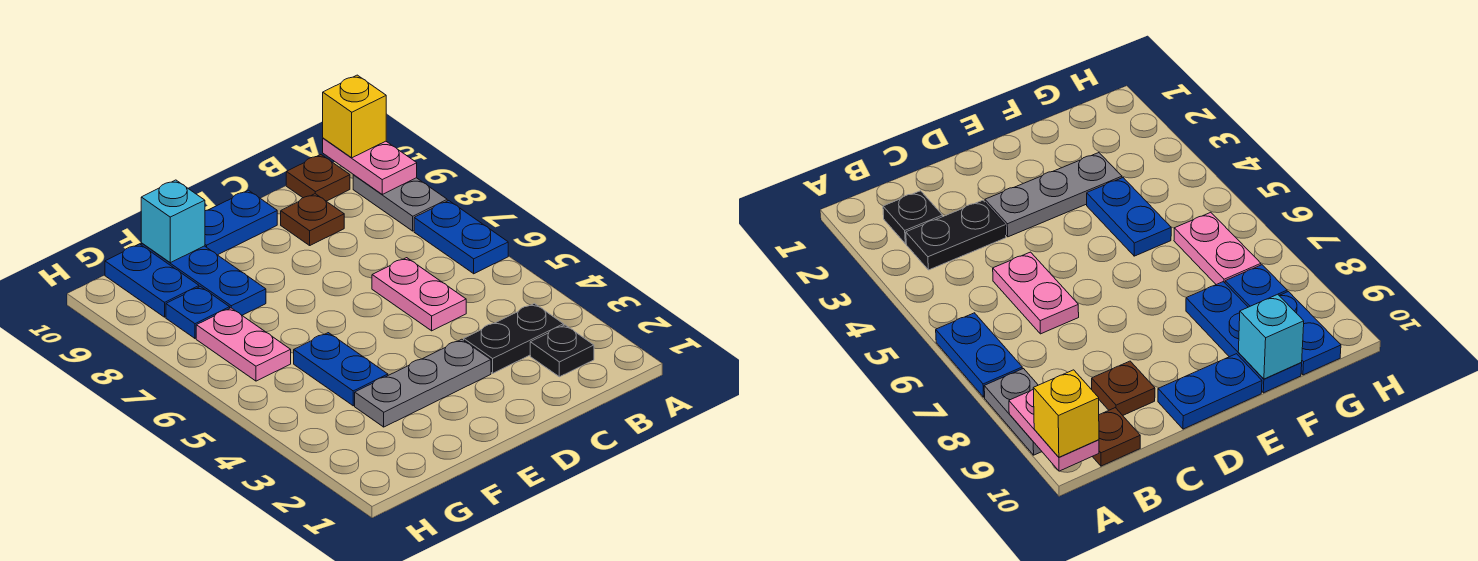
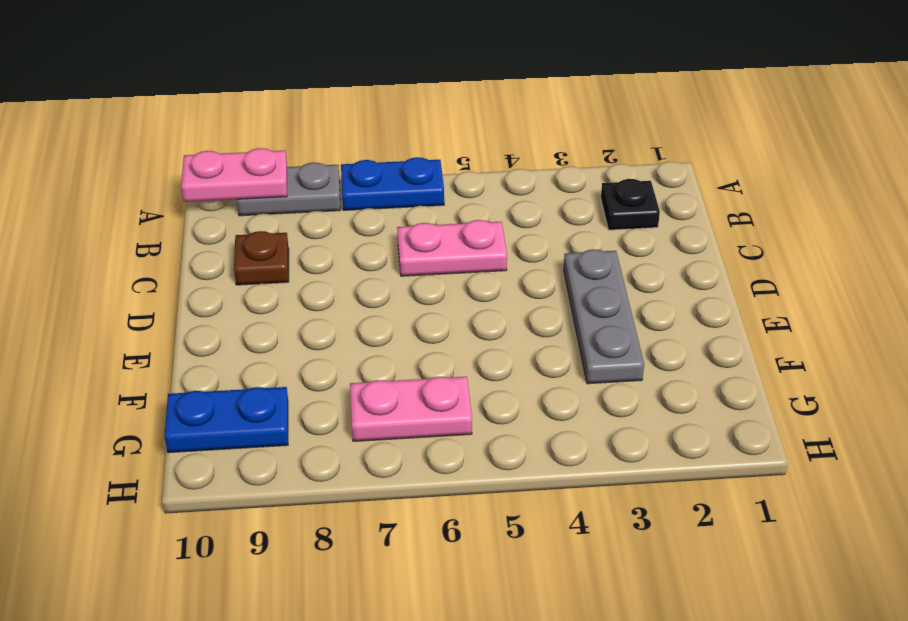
none -> black 1x2 plate [464,304,564,373]
none -> brown 1x1 plate [286,155,350,201]
none -> blue 1x2 plate [205,190,277,255]

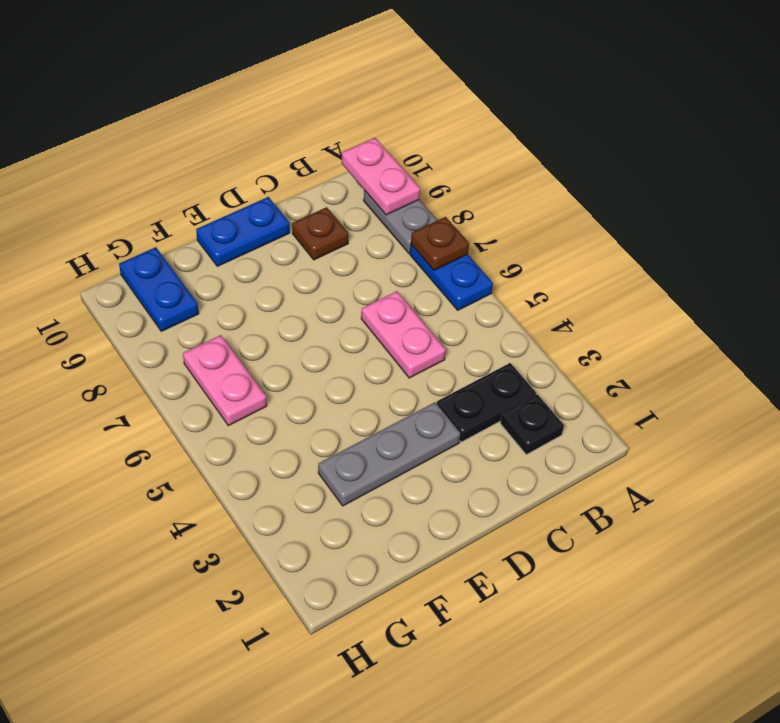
brown 1x1 plate [411,217,469,270] -> brown 1x1 plate moved to [286,155,350,201]
none -> blue 1x2 plate [294,333,388,406]
none -> blue 1x3 plate [141,243,266,315]
none -> blue 1x1 plate [166,287,230,338]

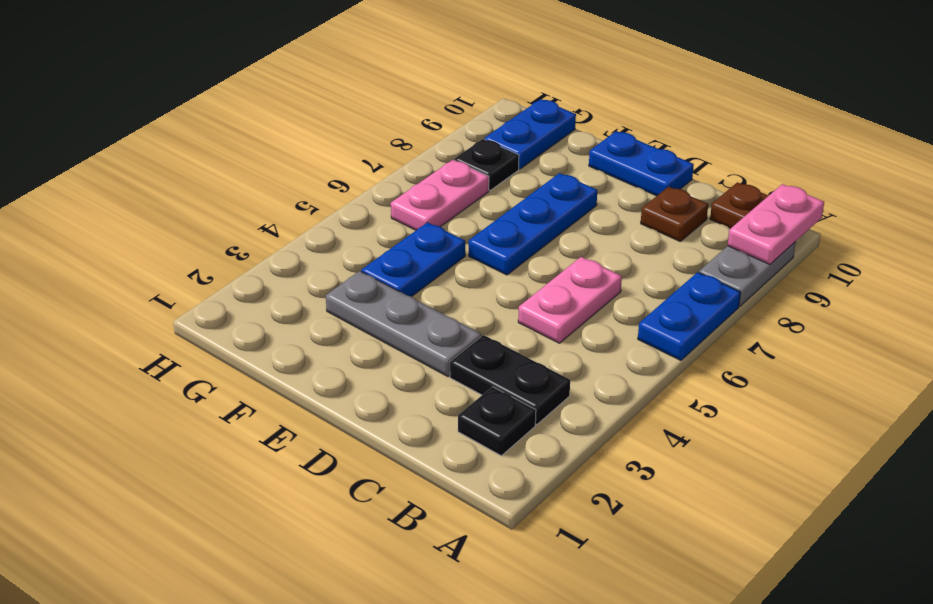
blue 1x3 plate [469,173,597,275] -> blue 1x3 plate moved to [141,243,266,315]
black 1x1 plate [454,139,519,190] -> blue 1x1 plate [166,287,230,338]
none -> cyan 1x1 brick [141,180,205,263]
none -> yellow 1x1 brick [323,75,386,158]

